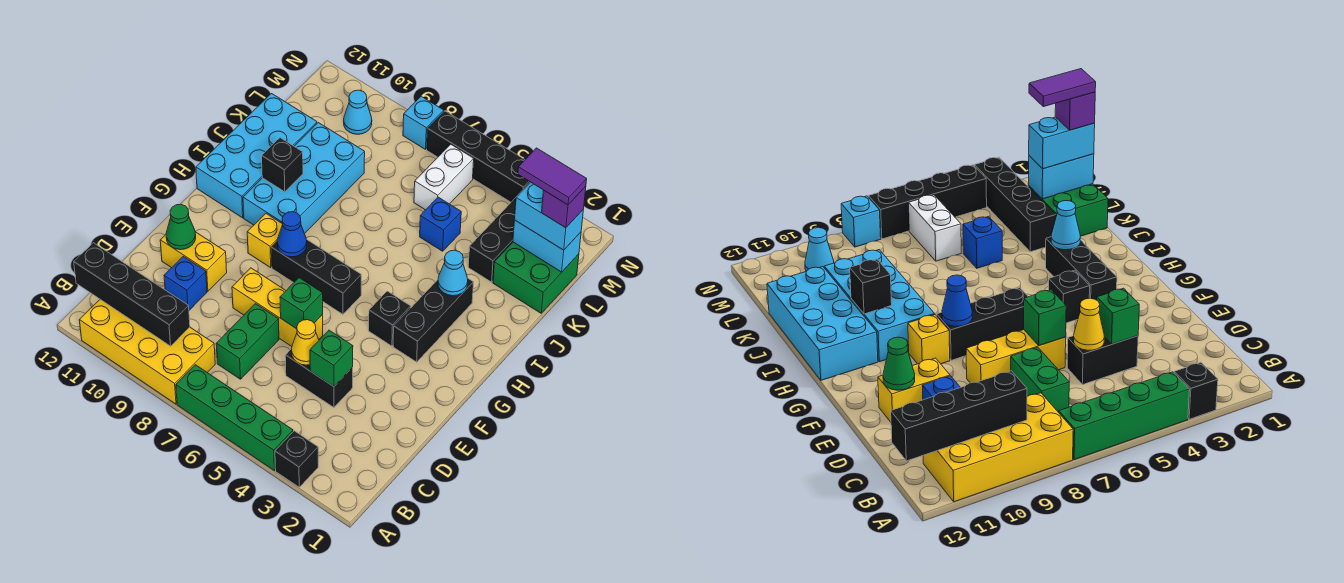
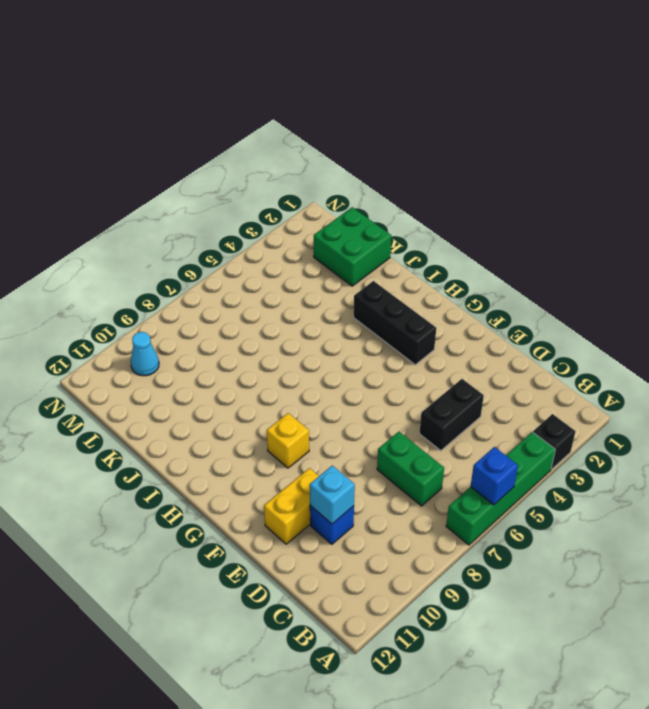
blue 1x1 brick [471,447,518,505] -> blue 1x1 brick moved to [420,197,461,251]
cyan 1x1 brick [310,465,355,524] -> cyan 1x1 brick moved to [403,96,444,149]
none -> yellow 2x4 brick [79,300,215,404]
none -> yellow 1x3 brick [232,268,323,346]
none -> black 1x1 brick [369,291,411,346]
none -> black 1x3 brick [271,239,361,314]

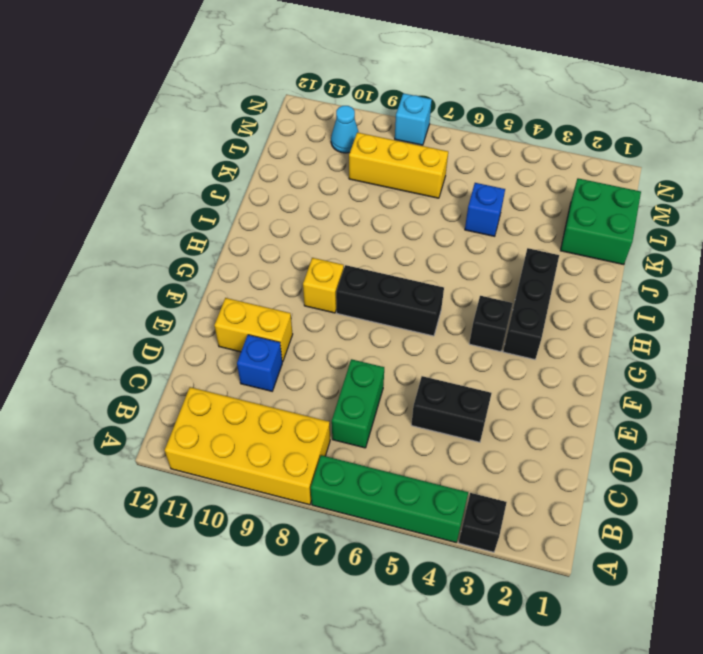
yellow 1x3 brick [349,132,448,198] -> yellow 1x3 brick moved to [232,268,323,346]
none -> cyan 2x4 brick [243,123,365,233]
none -> cyan 2x4 brick [196,94,317,218]
none -> black 1x4 brick [468,188,525,282]
none -> white 1x2 brick [414,144,474,210]

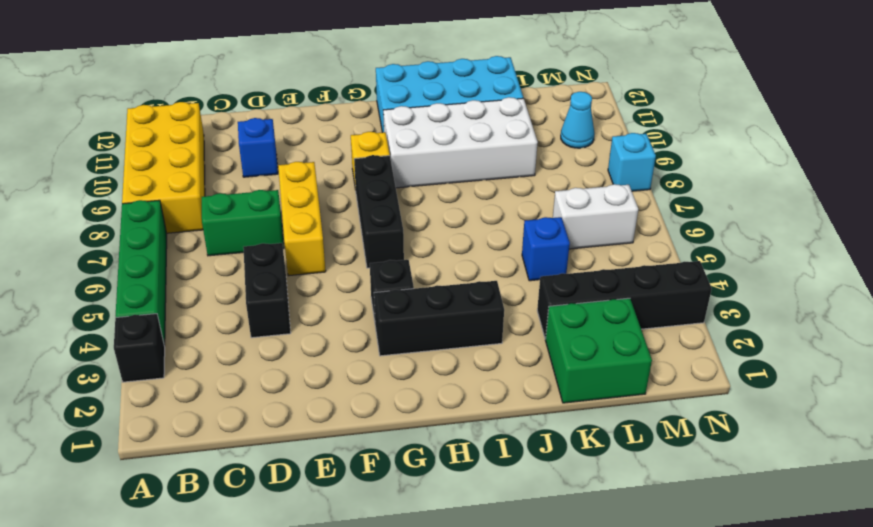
white 2x4 brick [383,97,538,188] -> cyan 2x4 brick [243,123,365,233]
none -> yellow 1x2 brick [160,232,227,291]
none -> black 1x4 brick [427,111,530,202]
none -> black 1x4 brick [74,243,190,346]
none -> green 1x1 brick [310,330,353,387]

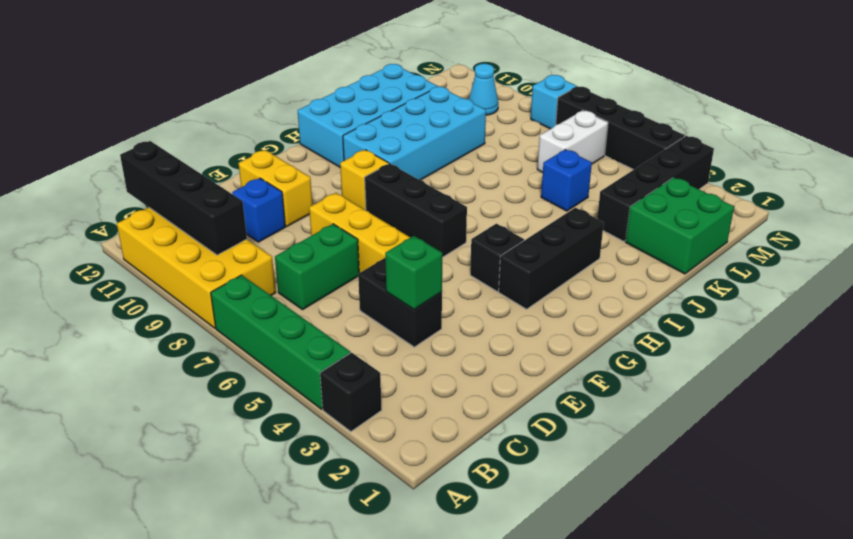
none -> yellow 1x1 cone [292,320,319,365]
none -> green 1x1 brick [280,278,323,329]
none -> green 1x1 cone [166,204,196,250]
none -> blue 1x1 cone [277,212,307,257]

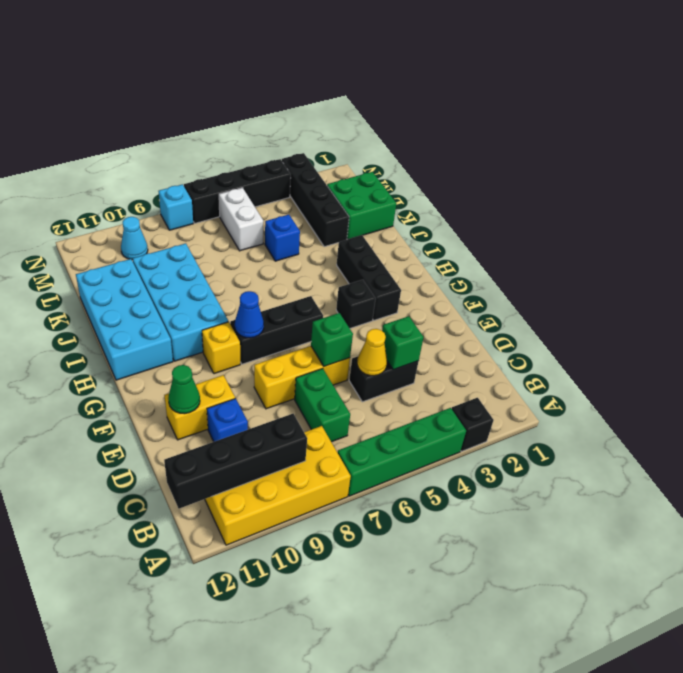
none -> cyan 1x1 cone [438,250,468,296]
none -> black 1x1 brick [262,138,303,192]
none -> cyan 1x2 brick [513,220,581,272]
none -> cyan 1x2 brick [514,182,583,250]

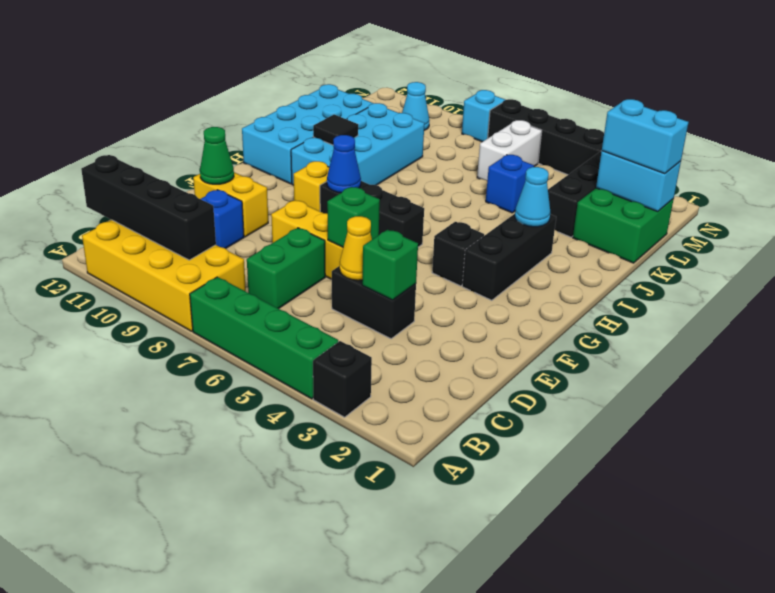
black 1x1 tile [313,115,358,145] -> black 1x1 brick [262,138,303,192]
none -> purple 1x1 brick [542,186,586,228]
none -> purple 1x2 tile [518,148,587,205]

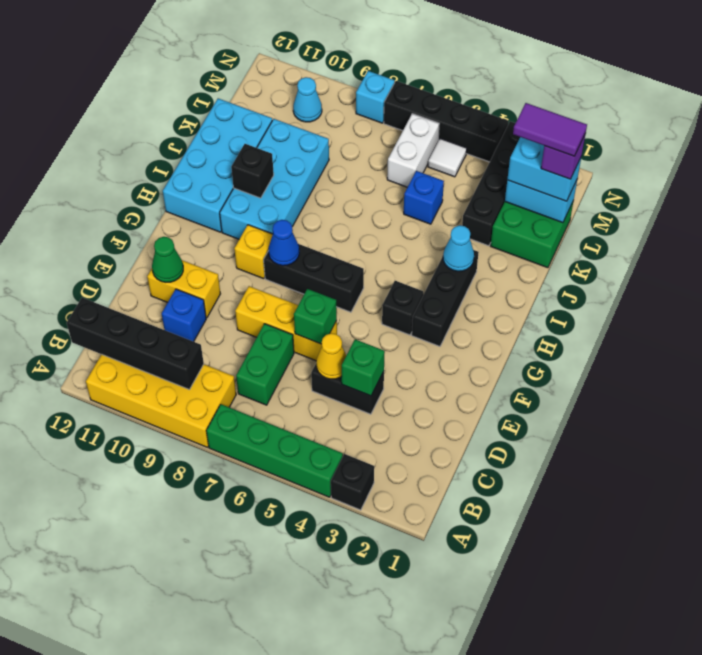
white 1x1 tile [428,139,467,177] -> none

